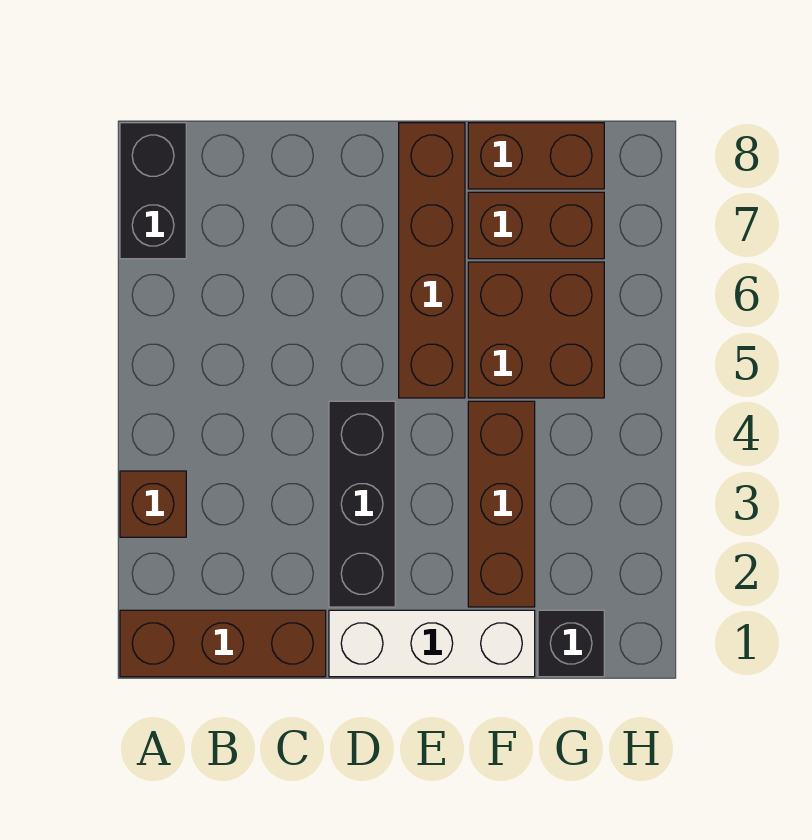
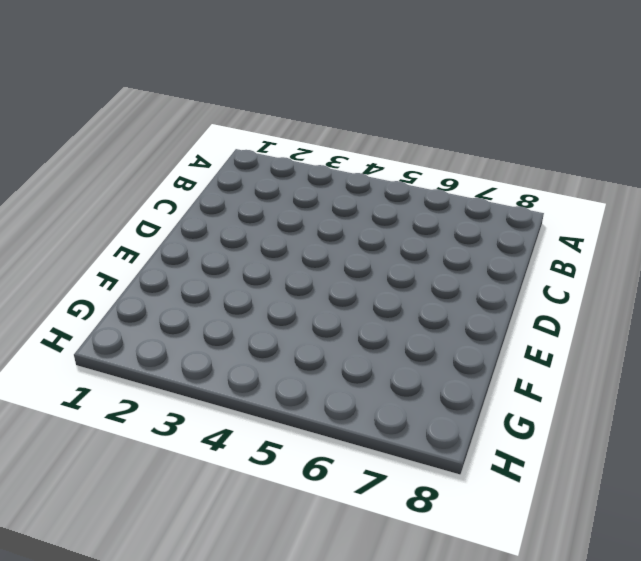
none -> brown 1x3 brick [120,610,326,677]
none -> brown 1x1 brick [120,471,186,537]

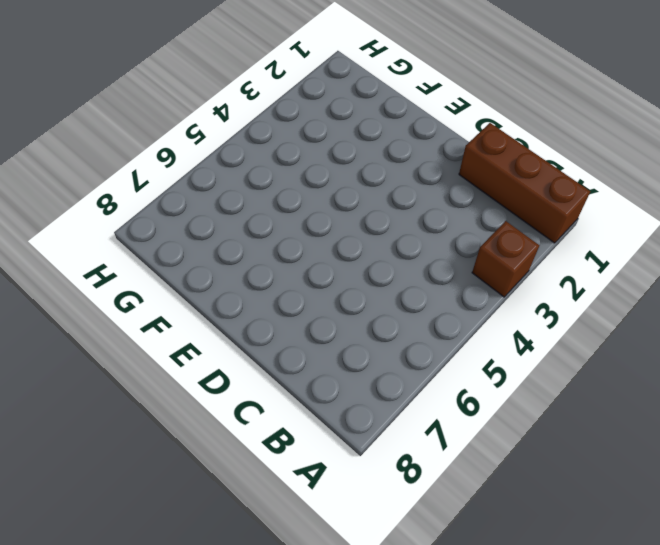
none -> black 1x2 brick [120,123,186,259]
none -> white 1x3 brick [329,610,535,677]

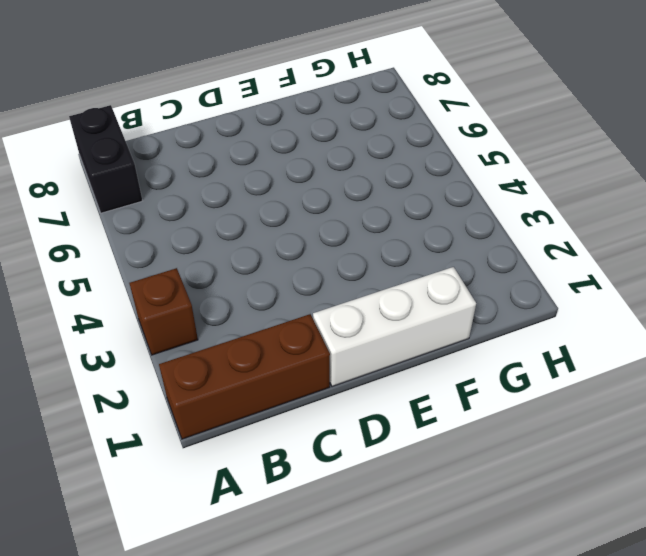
none -> black 1x3 brick [329,401,395,607]
none -> brown 1x4 brick [399,123,465,398]

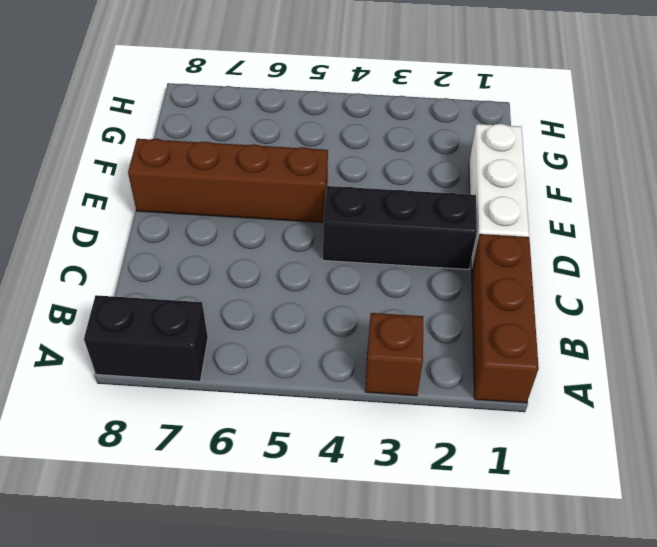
none -> brown 1x3 brick [468,401,535,607]
none -> brown 2x2 brick [468,262,604,398]

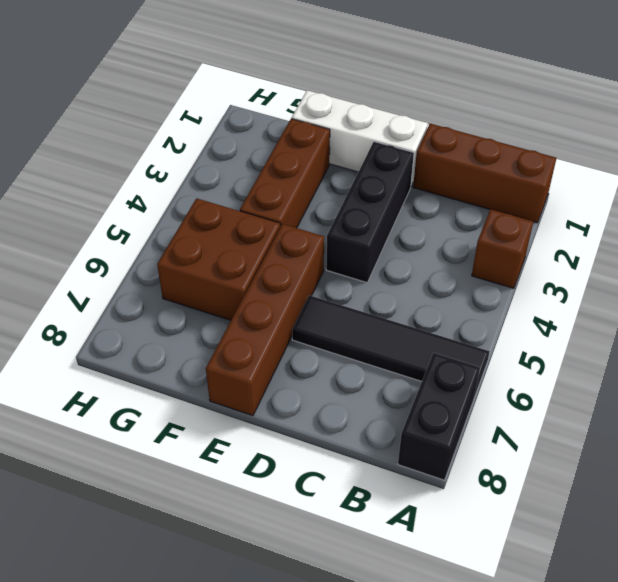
black 1x4 tile [292,295,490,397] -> none
none -> brown 1x2 brick [468,192,604,259]
none -> brown 1x2 brick [468,123,604,189]

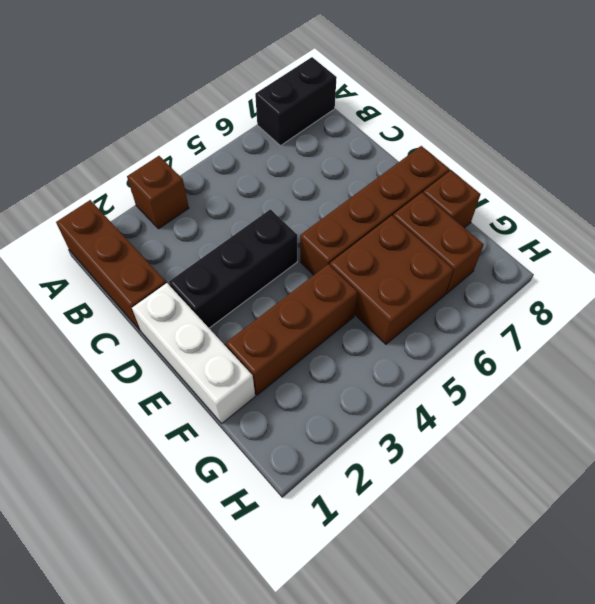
brown 1x1 brick [423,170,480,228] -> brown 1x2 brick [468,123,604,189]
none -> black 1x1 brick [538,610,604,677]

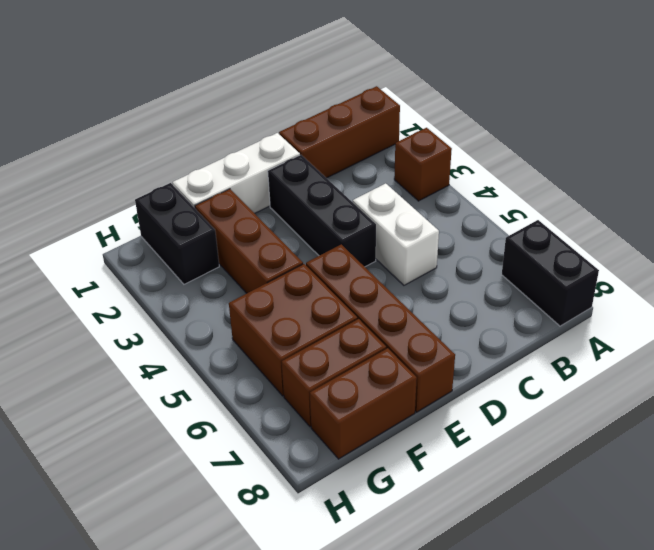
white 1x2 brick [353,183,439,285] -> none
black 1x2 brick [135,183,219,284] -> black 1x1 brick [538,610,604,677]

